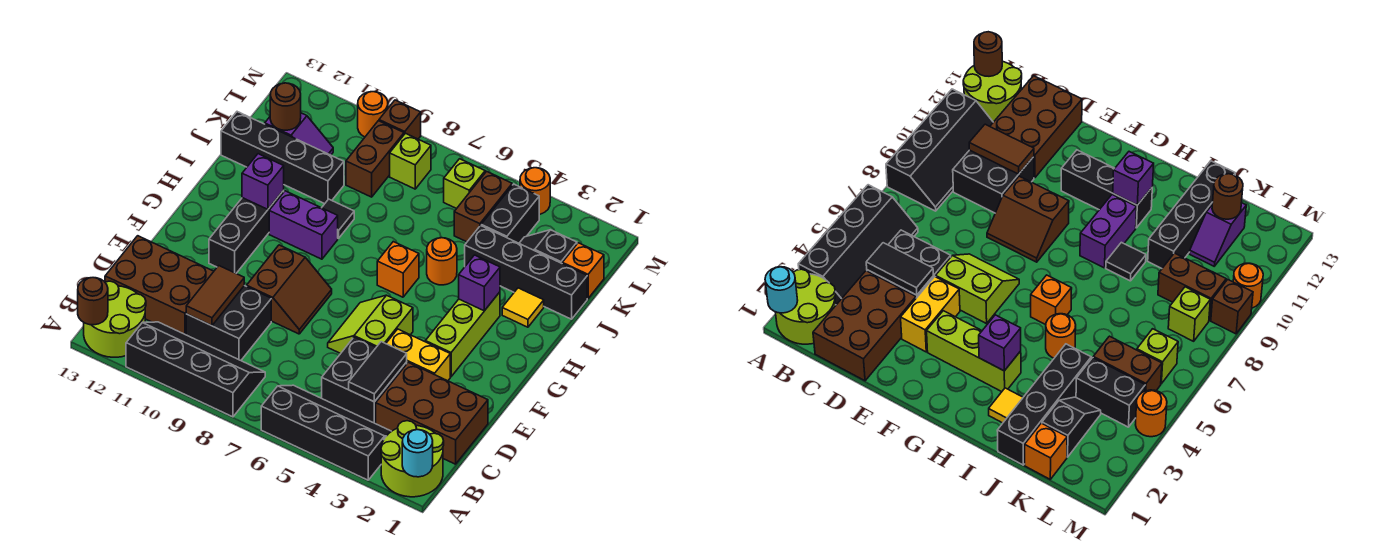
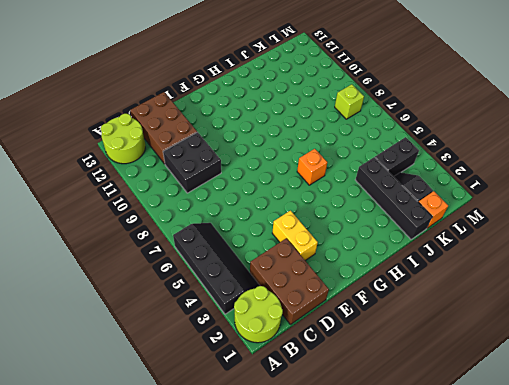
none -> black 2x4 slope [126,322,265,417]
none -> black 2x2 brick [322,337,407,424]
none -> lime 2x2 slope [328,295,413,354]
none -> brown 2x2 slope [247,245,332,334]

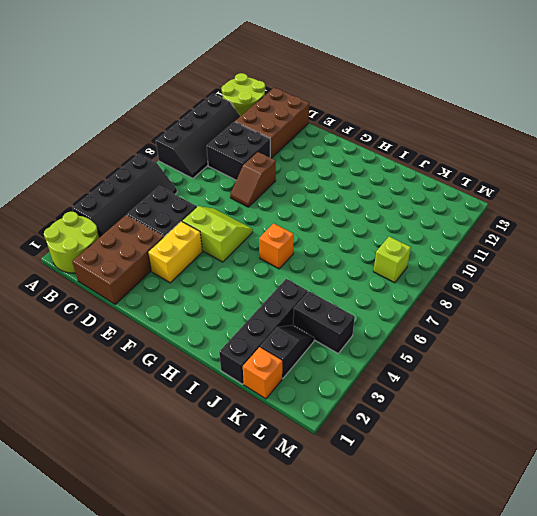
brown 1x2 slope [230,152,276,207] -> brown 2x2 slope [247,245,332,334]
none -> lime 1x3 brick [425,292,500,377]
none -> black 1x3 brick [209,190,284,273]
none -> purple 1x2 brick [269,191,338,259]
none -> yellow 1x1 tile [502,288,544,327]

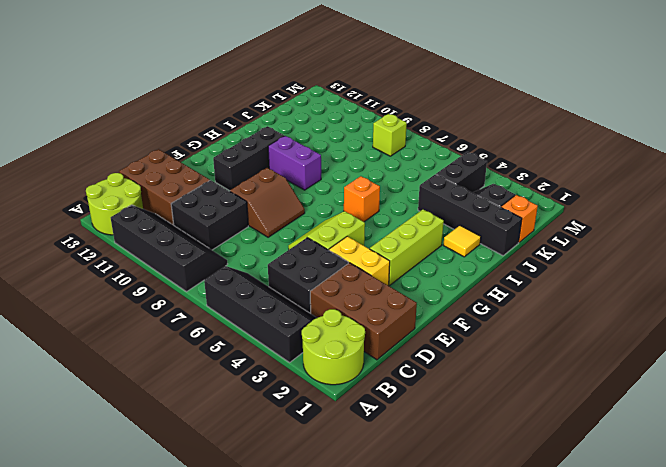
none -> orange 1x1 round brick [427,238,457,285]
none -> black 1x1 tile [322,199,354,239]
none -> black 1x4 brick [221,112,344,204]
none -> brown 1x2 brick [454,171,512,242]

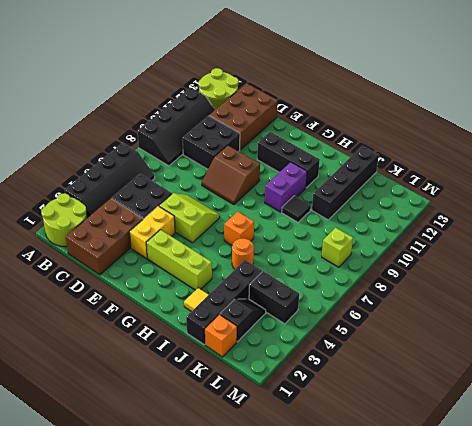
none -> brown 1x2 brick [454,171,512,242]
none -> brown 1x2 brick [346,121,404,197]
none -> purple 1x2 slope [265,113,333,155]
none -> lime 1x1 brick [444,159,485,209]

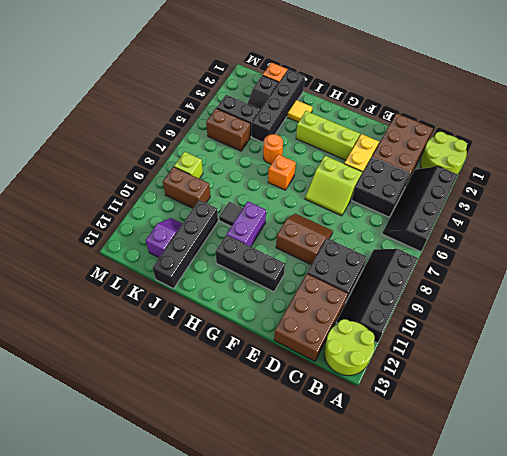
none -> lime 1x1 brick [444,159,485,209]
none -> orange 1x1 round brick [520,168,550,214]
none -> brown 1x1 brick [379,100,421,139]
none -> orange 1x1 round brick [358,92,388,137]

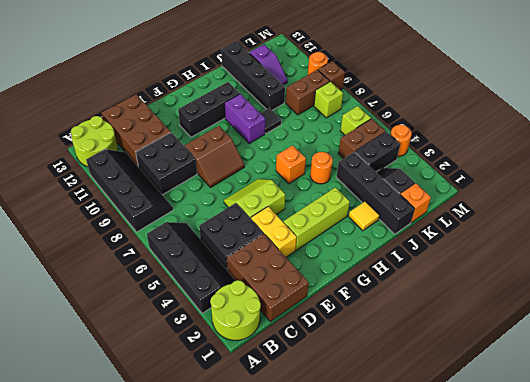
none -> cyan 1x1 round brick [402,430,433,477]
none -> brown 1x1 round brick [78,278,108,325]
none -> black 1x2 tile [349,342,407,402]
none -> brown 1x2 tile [186,266,244,326]

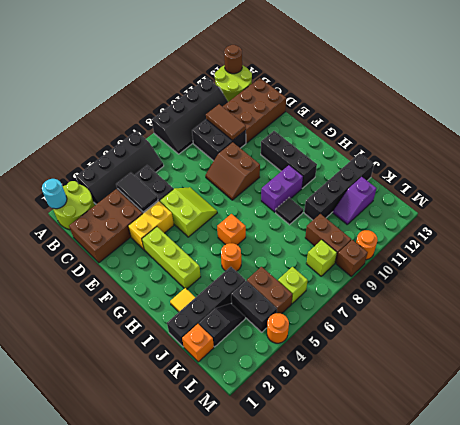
none -> purple 1x1 brick [459,255,500,311]
none -> purple 1x1 brick [242,154,284,209]
none -> brown 1x1 round brick [270,83,301,130]

